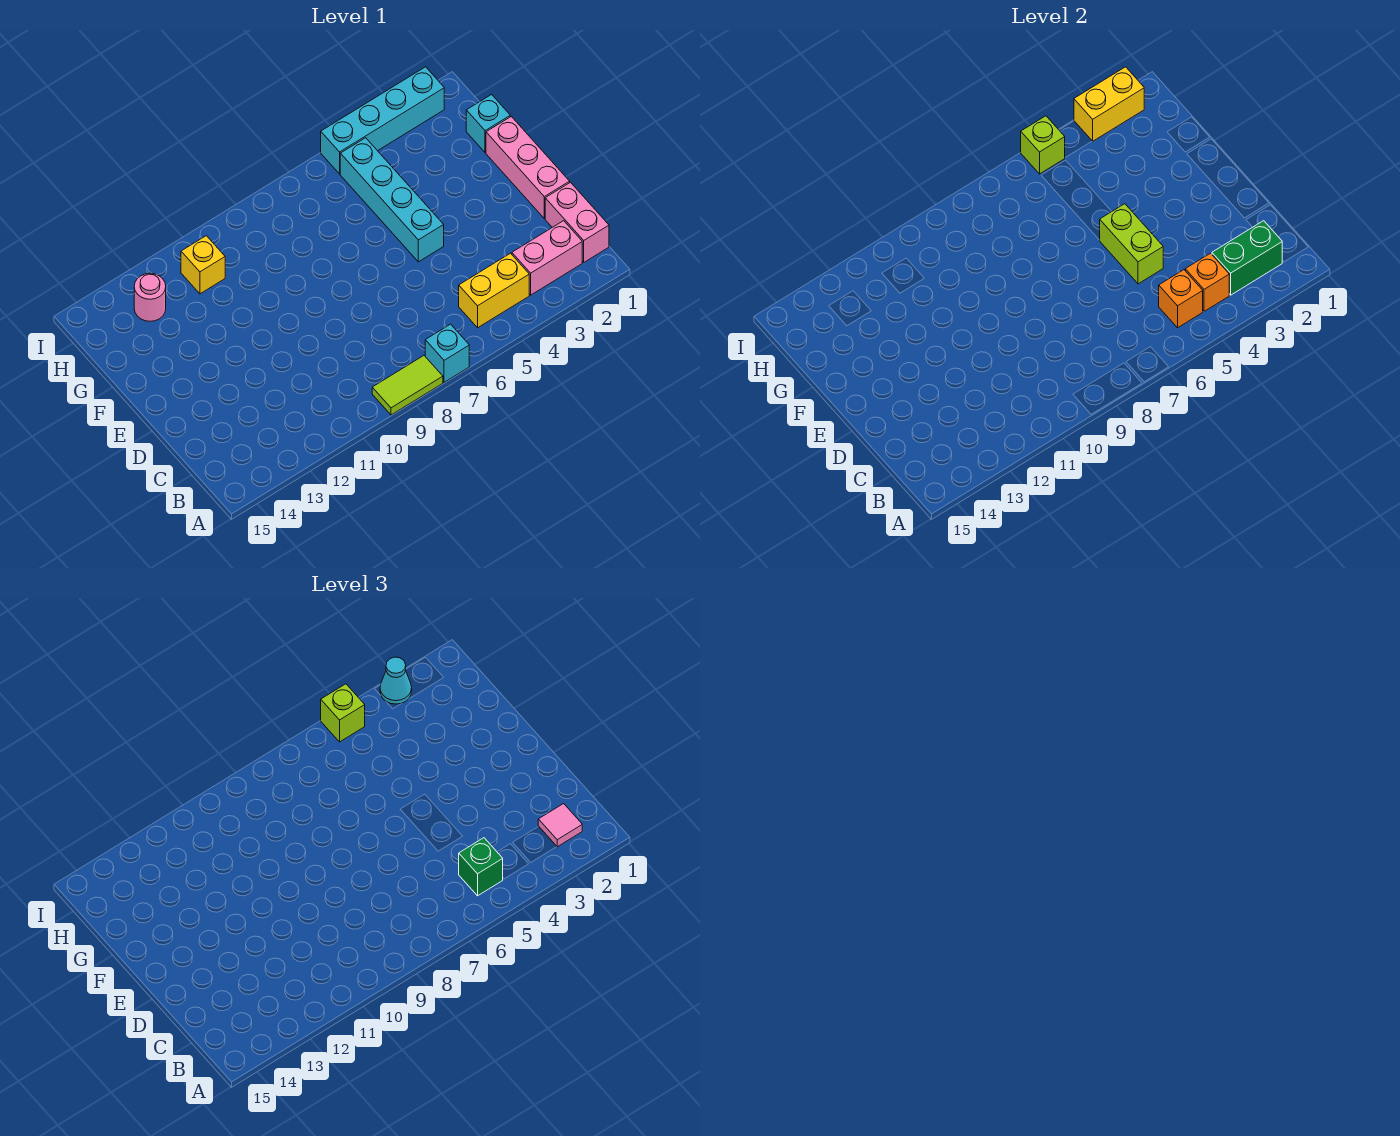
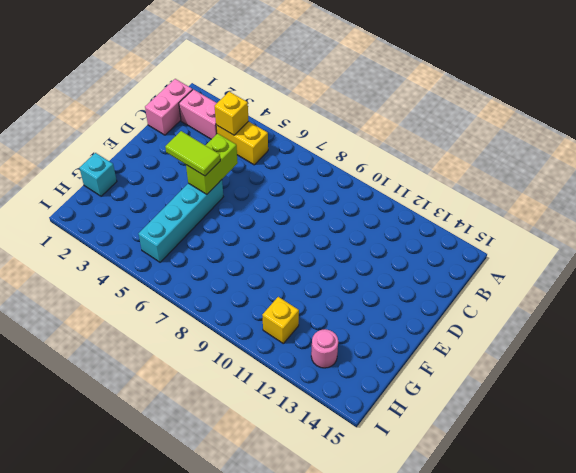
yellow 1x1 brick [215,92,248,135] -> orange 1x1 brick [1185,253,1229,311]
lime 1x2 tile [165,131,220,176] -> lime 1x2 tile moved to [372,356,443,415]
none -> cyan 1x1 brick [425,324,469,382]
none -> pink 1x3 brick [486,116,570,218]
none -> cyan 1x4 brick [321,67,444,174]

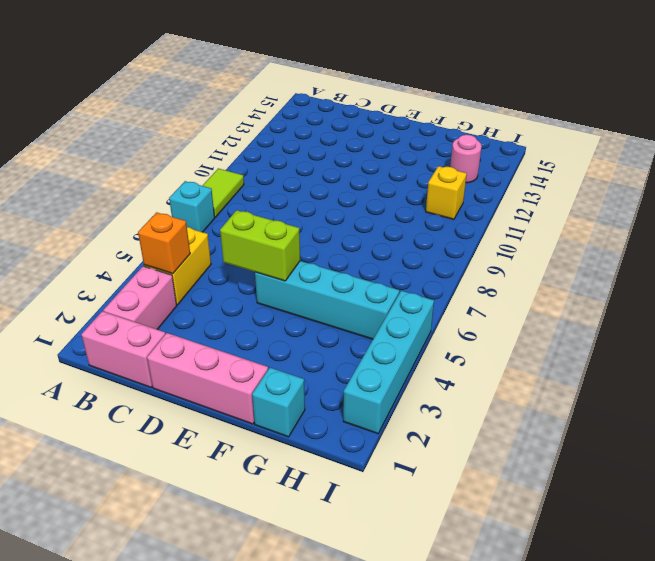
none -> green 1x2 brick [1212,221,1282,295]
none -> orange 1x1 brick [1159,270,1203,328]
none -> yellow 1x2 brick [1074,67,1144,141]

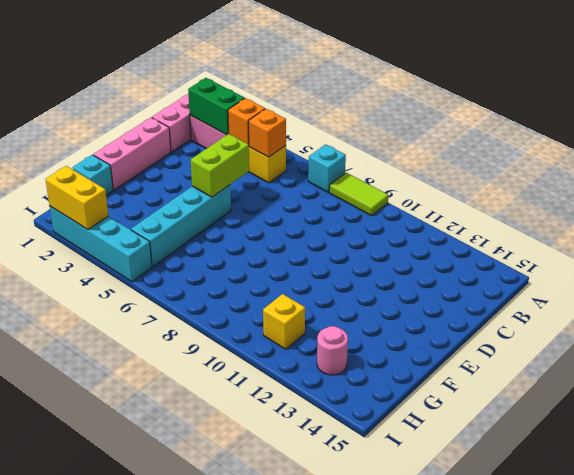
none -> lime 1x1 brick [1021,116,1065,174]
none -> pink 1x1 tile [538,804,582,847]
none -> green 1x1 brick [459,838,503,896]

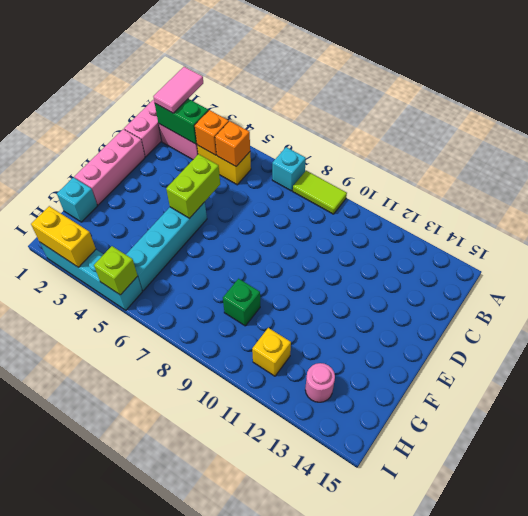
pink 1x2 tile [153,67,203,113] -> pink 1x1 tile [538,804,582,847]
green 1x1 brick [223,279,260,326] -> green 1x1 brick moved to [459,838,503,896]
none -> cyan 1x1 cone [380,657,412,704]
none -> lime 1x1 brick [321,684,365,742]

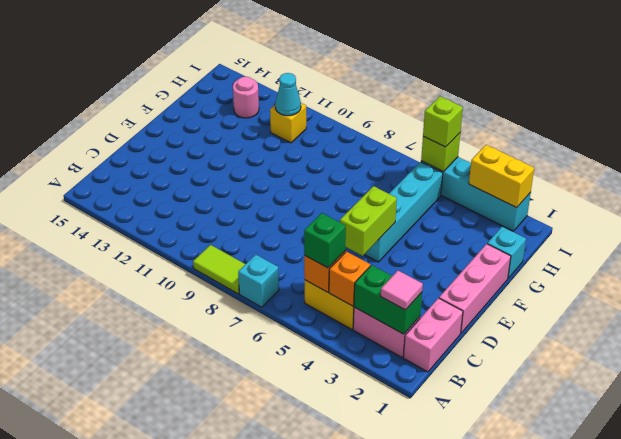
cyan 1x1 cone [275,73,301,116] -> cyan 1x1 cone moved to [380,657,412,704]

